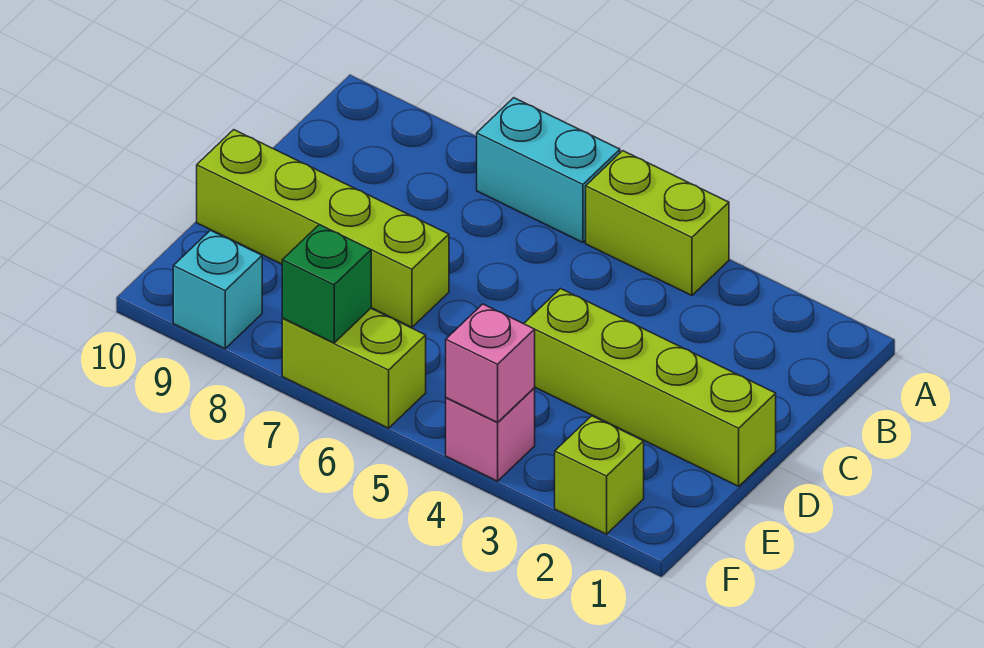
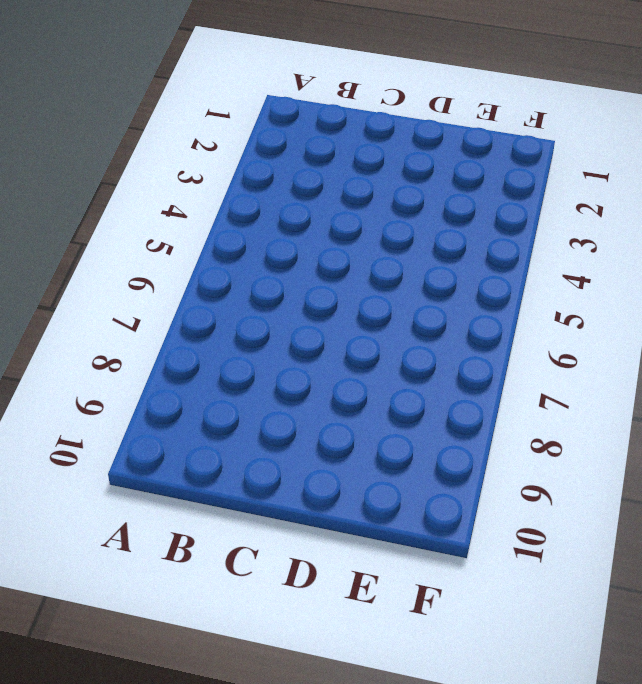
none -> lime 1x2 brick [586,151,729,296]
none -> cyan 1x2 brick [477,98,620,243]

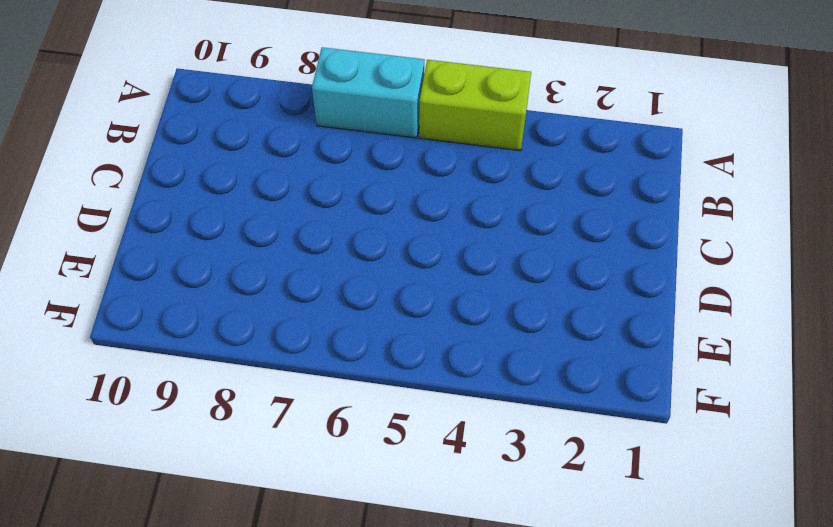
none -> lime 1x4 brick [524,289,776,486]
none -> lime 1x4 brick [197,130,449,327]

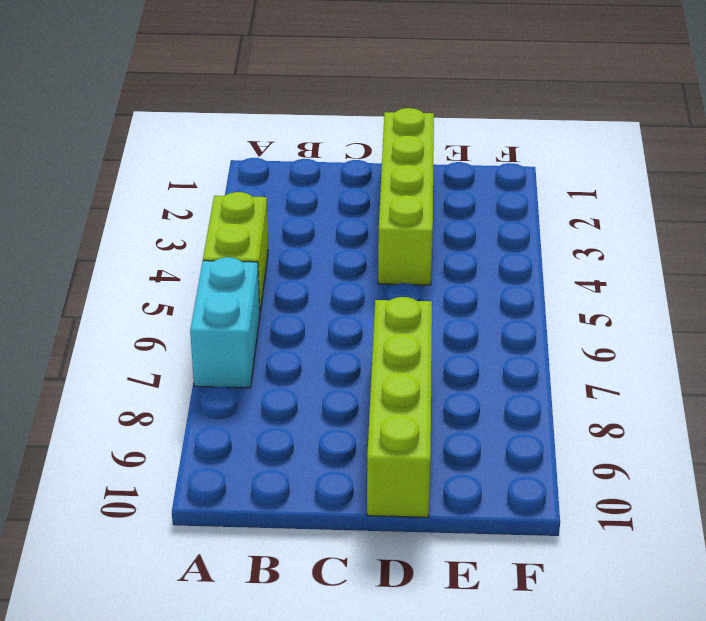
none -> lime 1x1 brick [555,416,644,534]
none -> pink 1x1 brick [446,388,535,481]

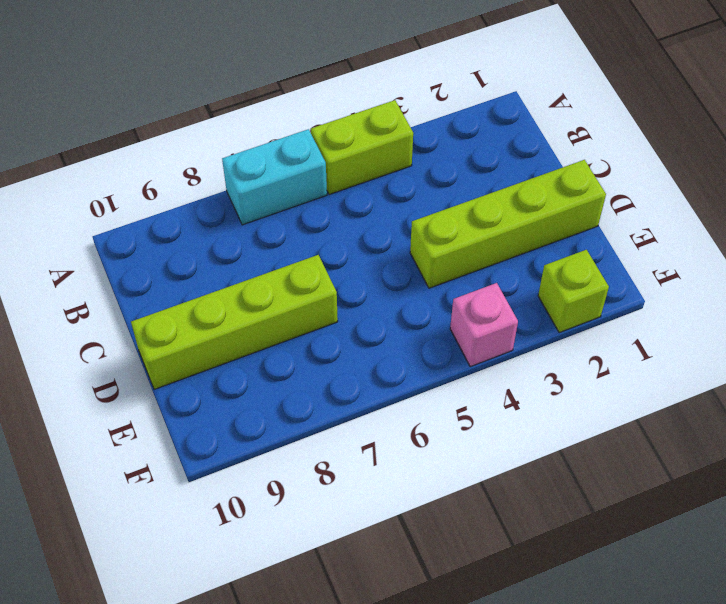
none -> lime 1x2 brick [282,309,426,428]
none -> cyan 1x1 brick [173,230,262,349]

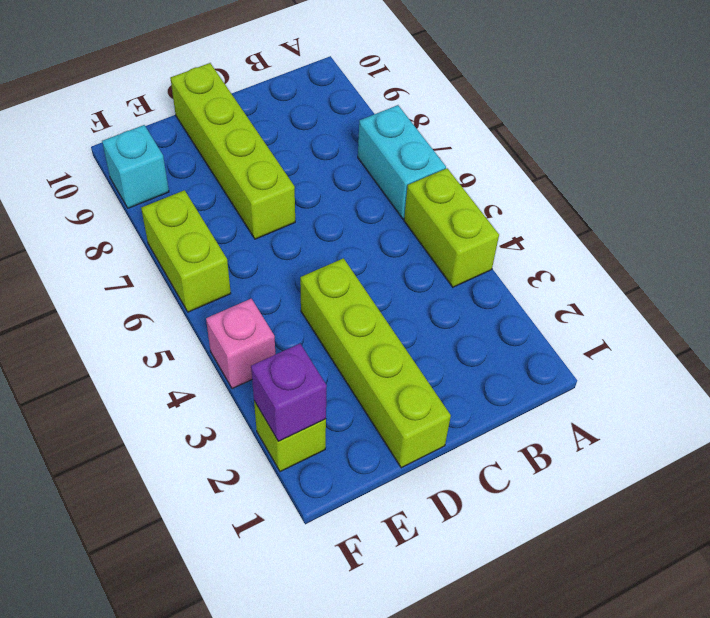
purple 1x1 brick [251,344,327,441] -> none
none -> pink 1x1 brick [446,304,535,422]
none -> green 1x1 brick [282,225,371,343]

